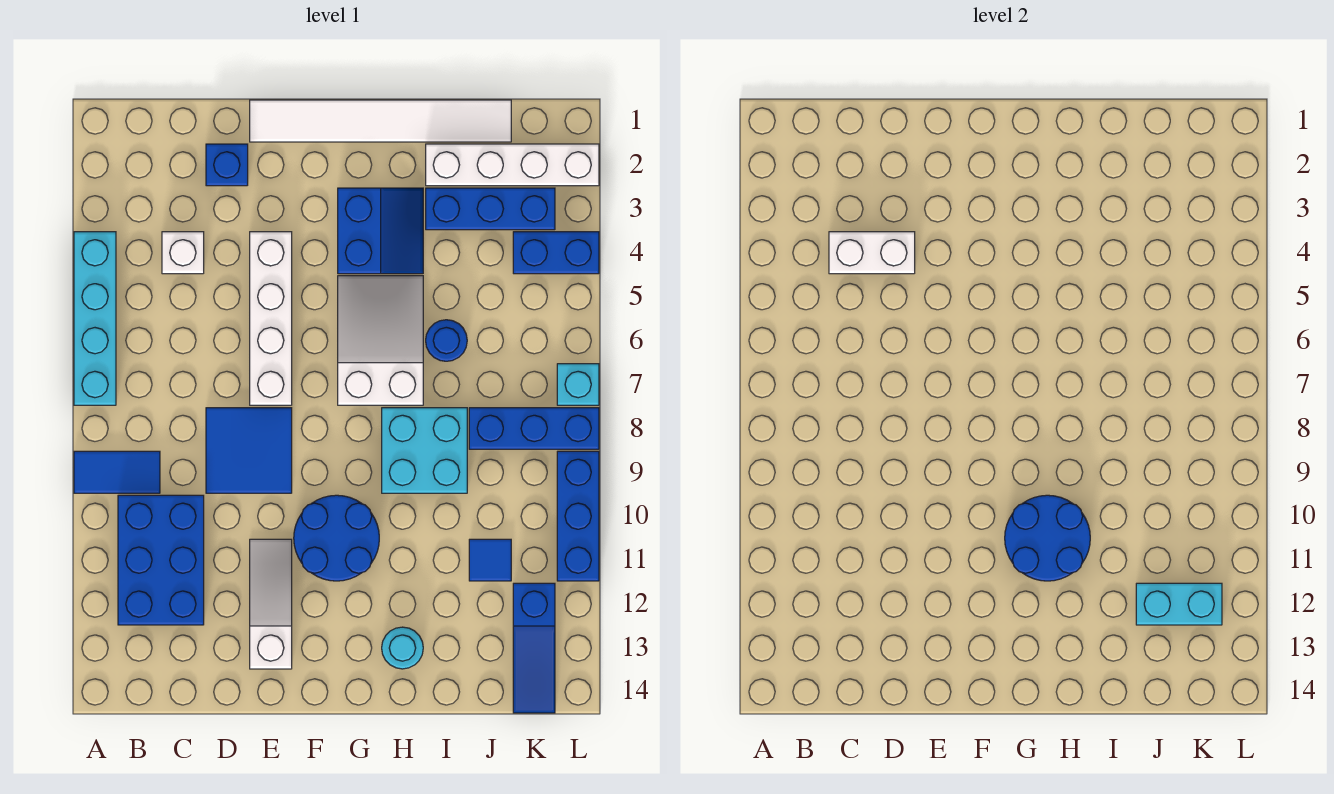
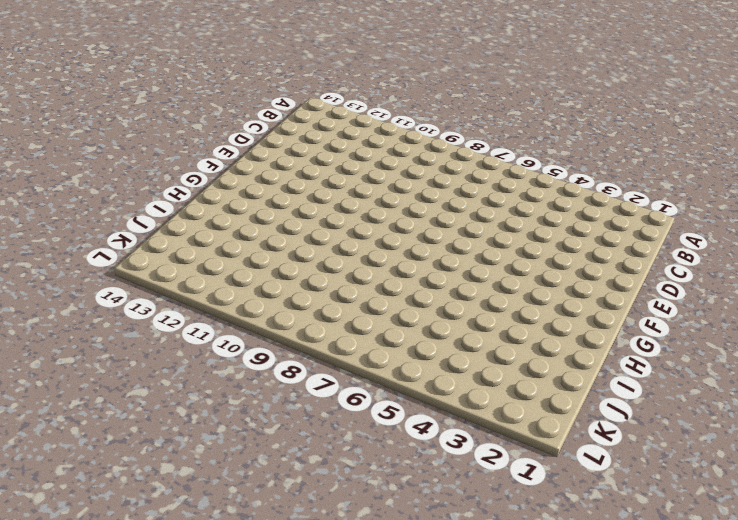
none -> cyan 1x4 brick [74,232,116,405]
none -> blue 1x2 tile [74,451,160,493]
none -> blue 2x3 brick [118,495,204,625]

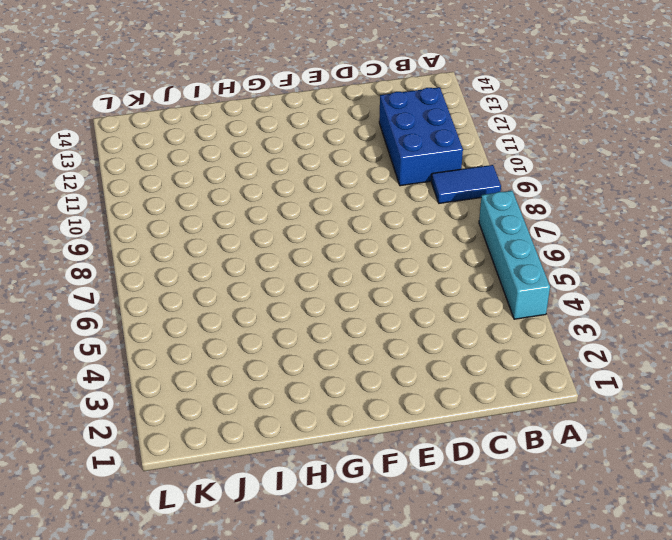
none -> white 1x1 brick [162,232,204,274]
none -> blue 1x1 brick [206,144,248,186]
none -> blue 2x2 tile [206,408,292,493]

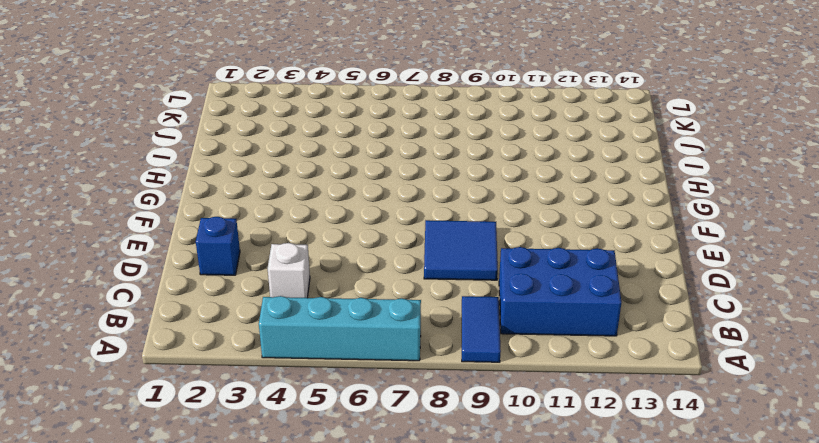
none -> white 1x6 tile [250,100,511,142]
none -> white 1x4 brick [250,232,292,405]
none -> white 1x3 slope [250,539,292,669]

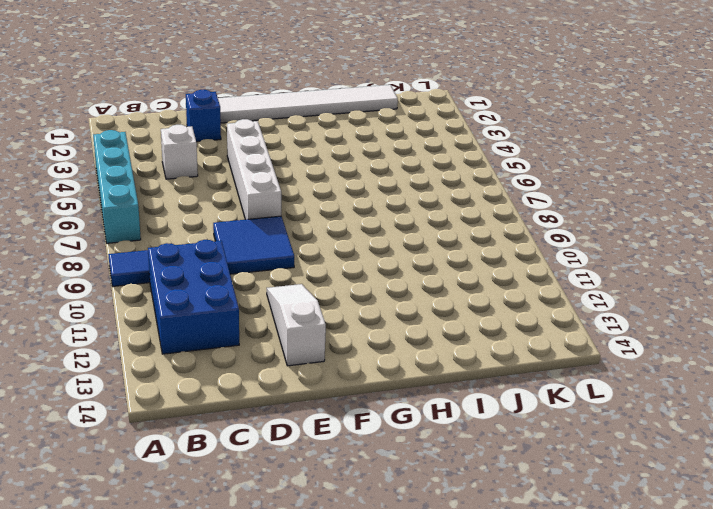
none -> blue 2x2 round brick [294,495,379,581]
none -> blue 2x2 slope [338,188,423,274]
none -> white 2x3 slope [338,276,423,405]

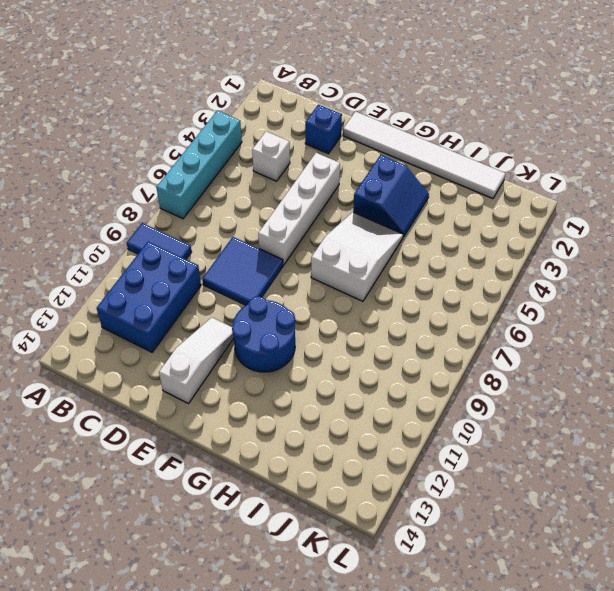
none -> cyan 2x2 brick [382,408,467,493]
none -> cyan 1x1 round brick [382,627,423,669]
none -> white 1x4 brick [426,144,599,186]

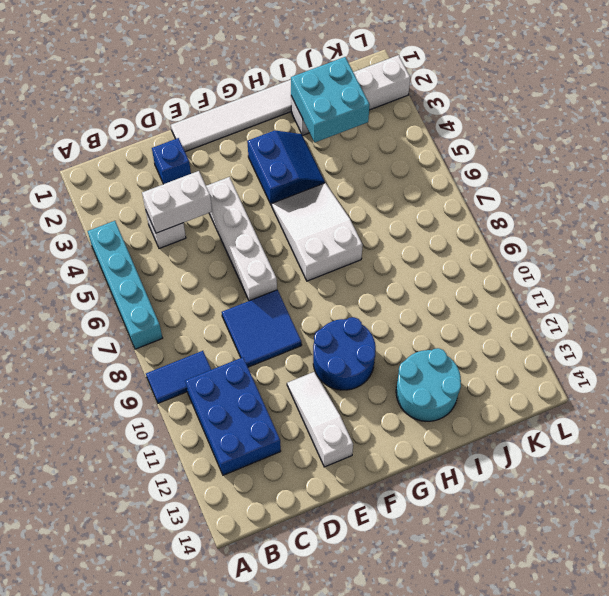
cyan 2x2 round brick [396,348,461,421] -> cyan 1x1 round brick [382,627,423,669]
cyan 2x2 brick [291,57,370,143] -> cyan 2x2 brick moved to [382,408,467,493]
none -> blue 1x3 brick [426,188,555,230]
none -> blue 1x1 round brick [426,320,467,361]
none -> blue 1x3 brick [469,408,599,449]

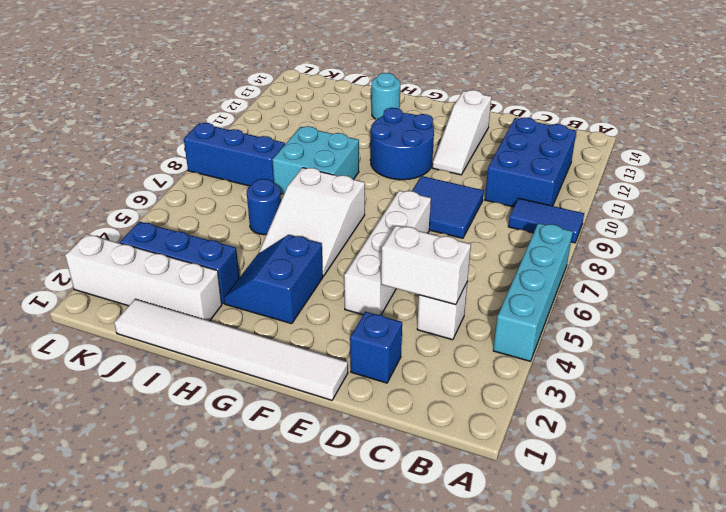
none -> blue 1x1 tile [469,539,511,581]
none -> blue 1x2 brick [513,232,599,274]
none -> blue 1x3 slope [513,583,555,713]

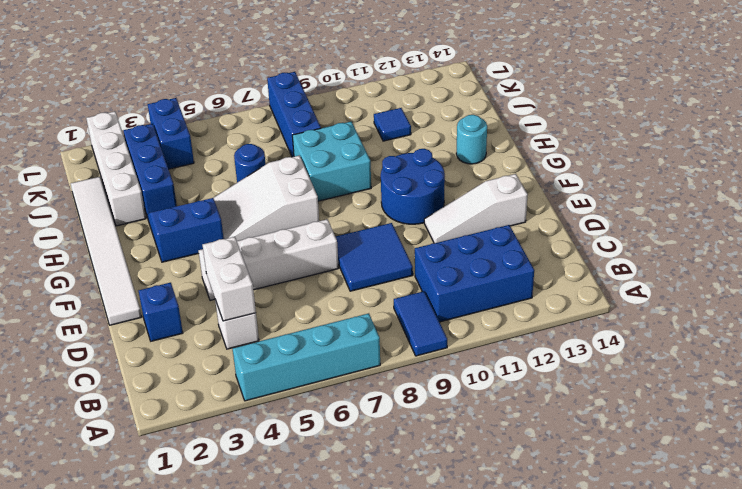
none -> blue 1x3 slope [513,583,555,713]
none -> cyan 1x1 brick [557,364,599,405]
none -> blue 1x3 brick [557,451,599,581]

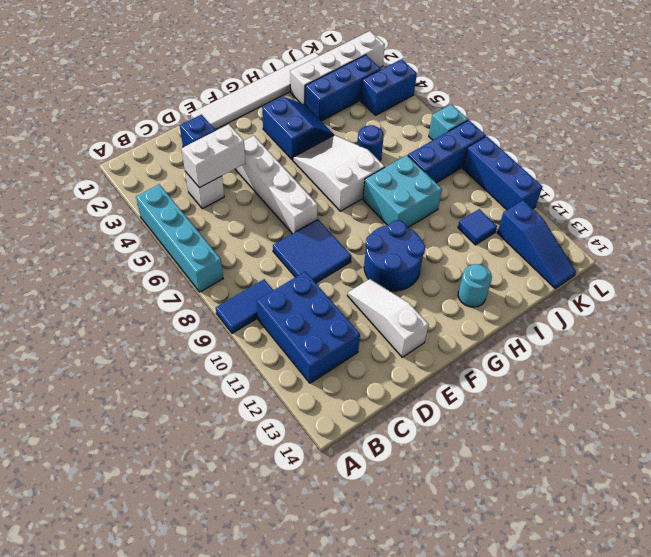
none -> blue 2x2 round brick [1005,495,1090,581]
none -> cyan 1x2 brick [1136,583,1222,625]

